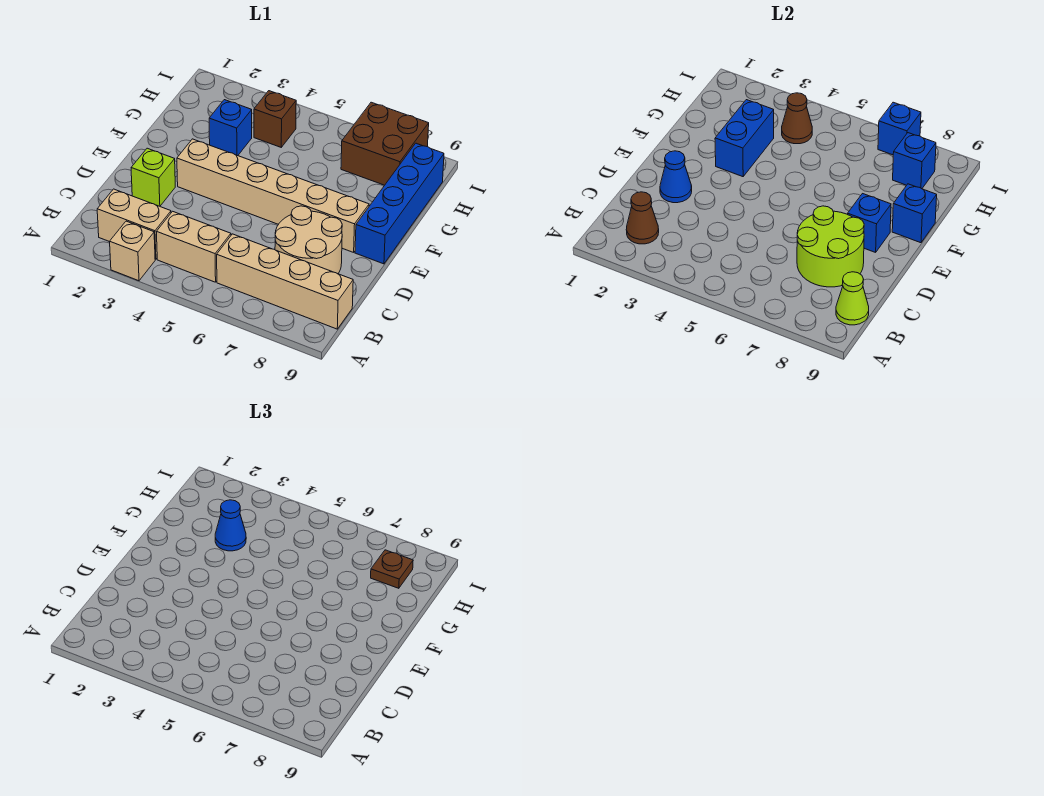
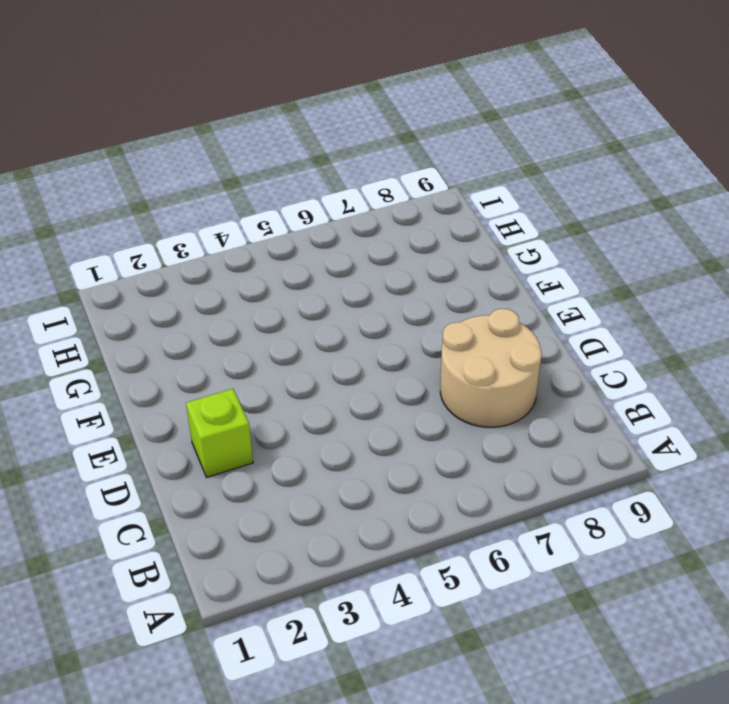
none -> tan 1x1 brick [110,221,155,281]
none -> tan 1x2 brick [97,189,171,259]
none -> tan 1x2 brick [156,211,231,282]

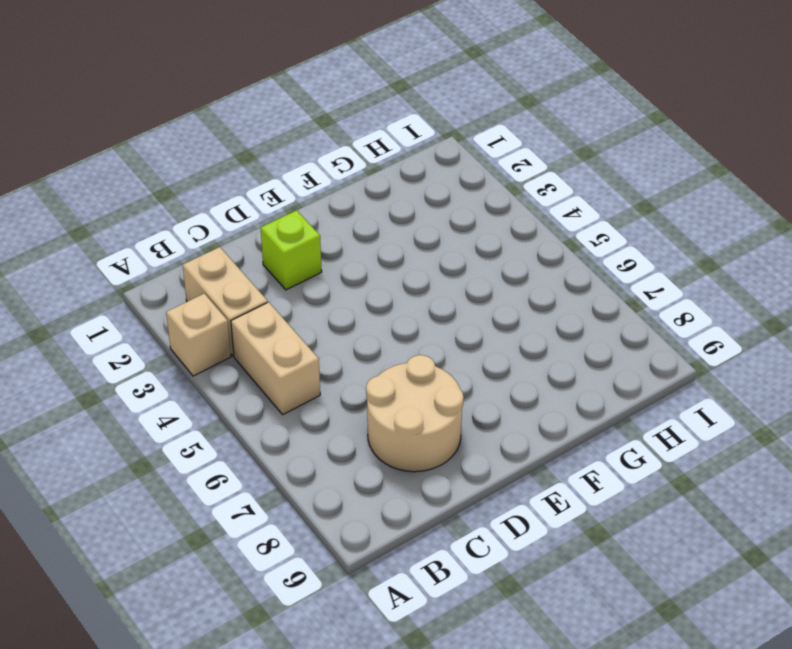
none -> tan 1x4 brick [217,234,353,329]
none -> tan 1x6 brick [177,139,369,252]
none -> blue 1x4 brick [355,143,444,264]

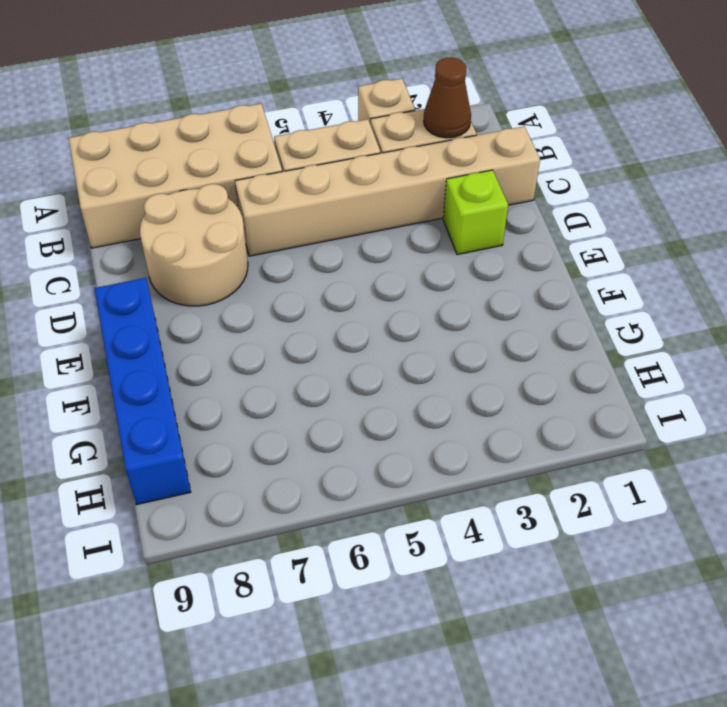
tan 2x4 brick [68,104,282,248] -> tan 1x4 brick [217,234,353,329]
tan 1x6 brick [235,127,540,256] -> tan 1x6 brick moved to [177,139,369,252]
none -> blue 1x1 brick [209,100,252,156]
none -> brown 1x1 brick [254,91,296,147]
none -> brown 2x2 brick [341,102,429,185]

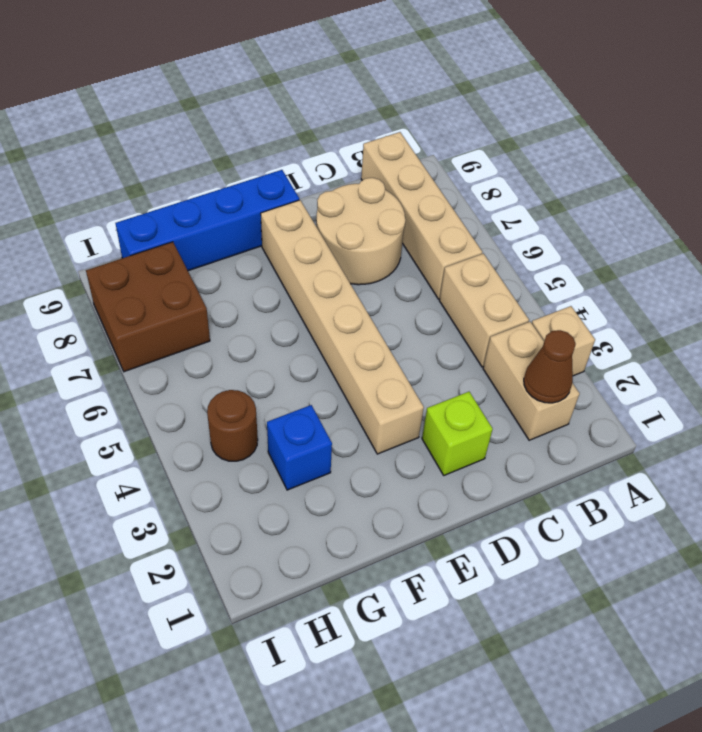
brown 1x1 round brick [207,390,258,461] -> brown 1x1 brick [254,91,296,147]
none -> lime 1x1 cone [836,272,869,325]
none -> lime 2x2 round brick [797,206,864,287]
none -> blue 1x1 cone [660,151,692,203]

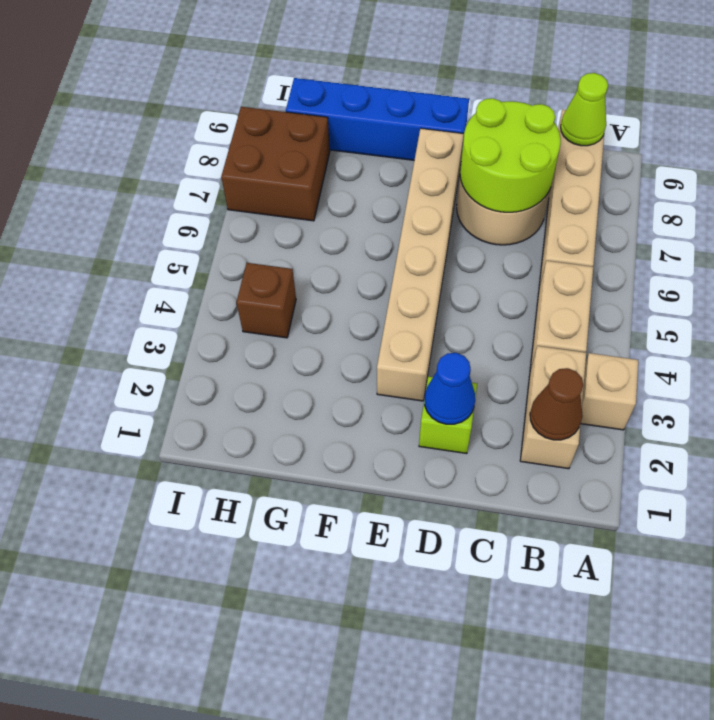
none -> blue 1x1 brick [209,100,252,156]
none -> blue 1x1 brick [848,194,891,252]
none -> blue 1x2 brick [715,100,774,177]

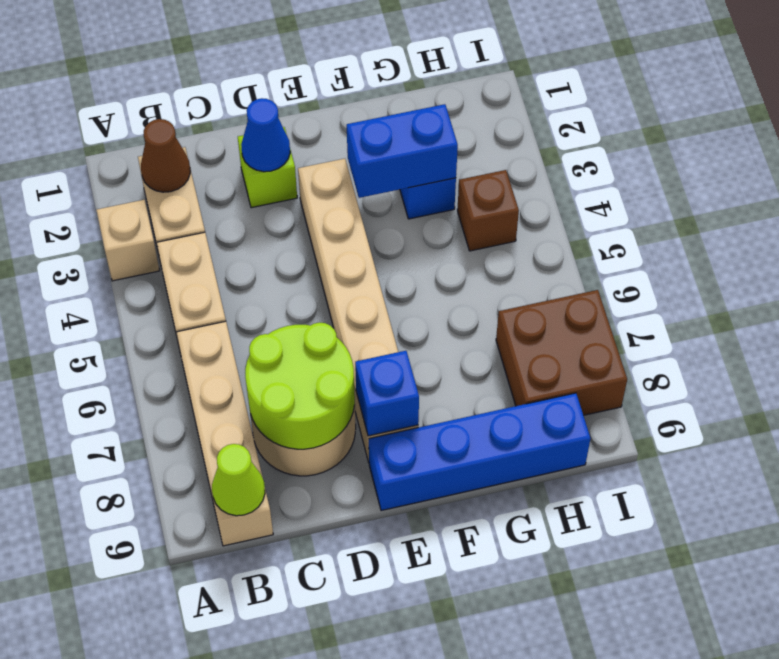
none -> blue 1x1 brick [892,184,937,243]
none -> brown 1x1 cone [782,93,812,144]
none -> blue 1x1 brick [893,133,936,189]

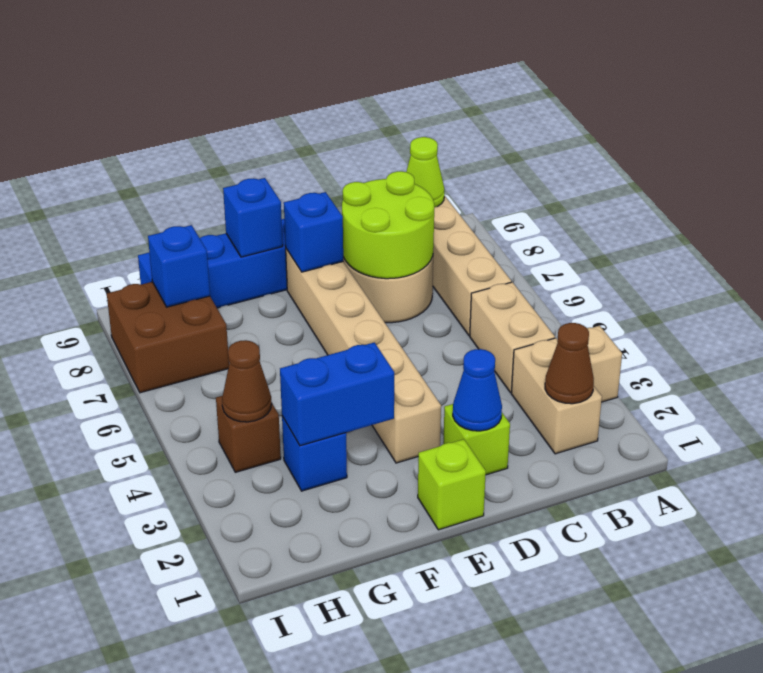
lime 1x1 brick [418,439,486,530] -> none
none -> blue 1x1 brick [878,102,921,155]
none -> blue 1x1 cone [215,500,246,551]
none -> brown 1x1 plate [371,550,413,588]

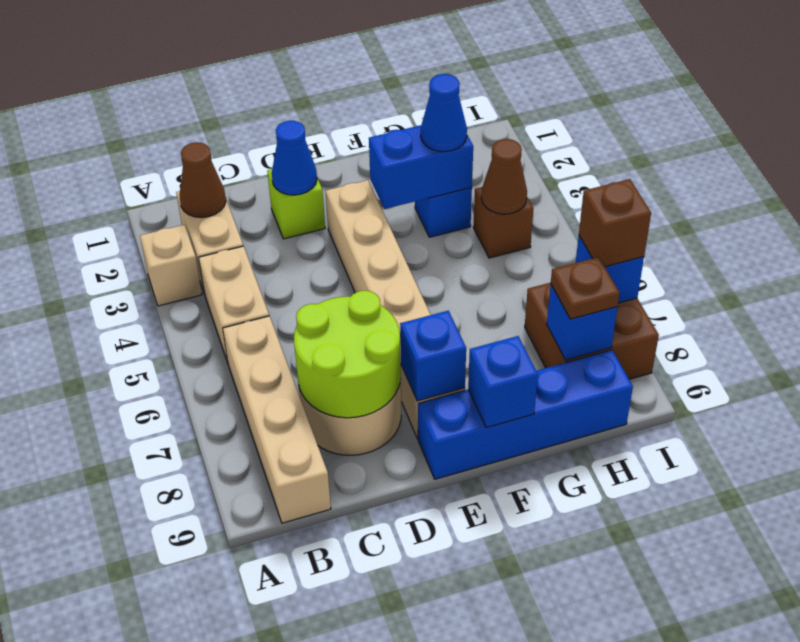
brown 1x1 brick [579,179,651,267] -> none
none -> lime 1x1 cone [836,272,869,325]

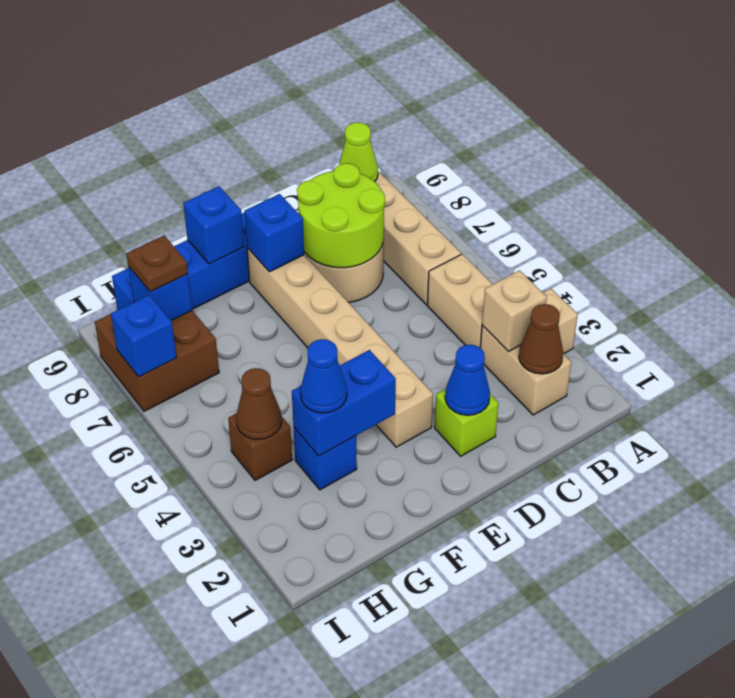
tan 1x1 brick [482,271,547,352] -> none

